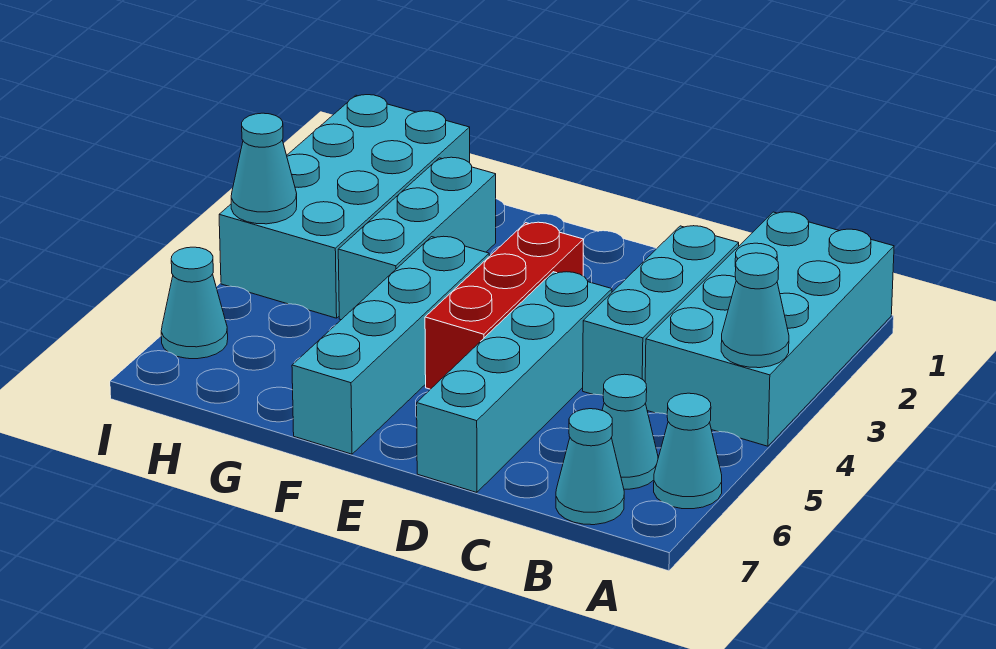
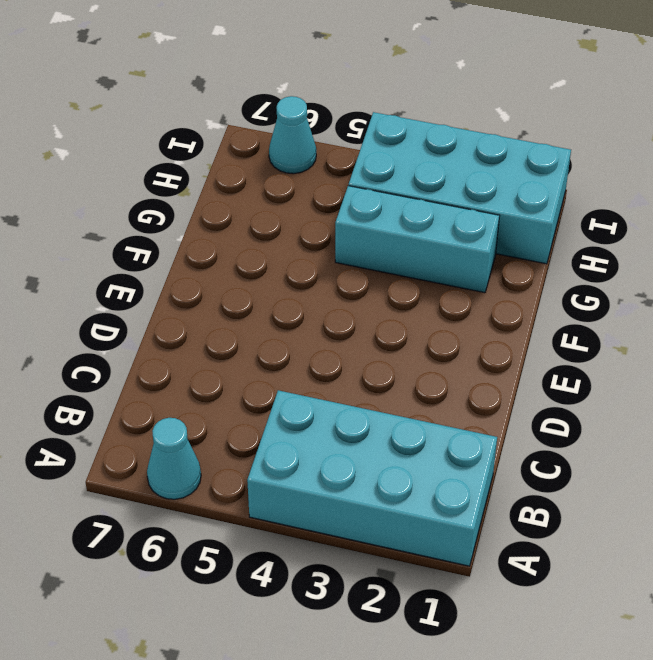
none -> cyan 1x1 cone [602,374,658,489]
none -> cyan 1x1 cone [556,409,624,525]
none -> cyan 1x3 brick [583,226,739,395]

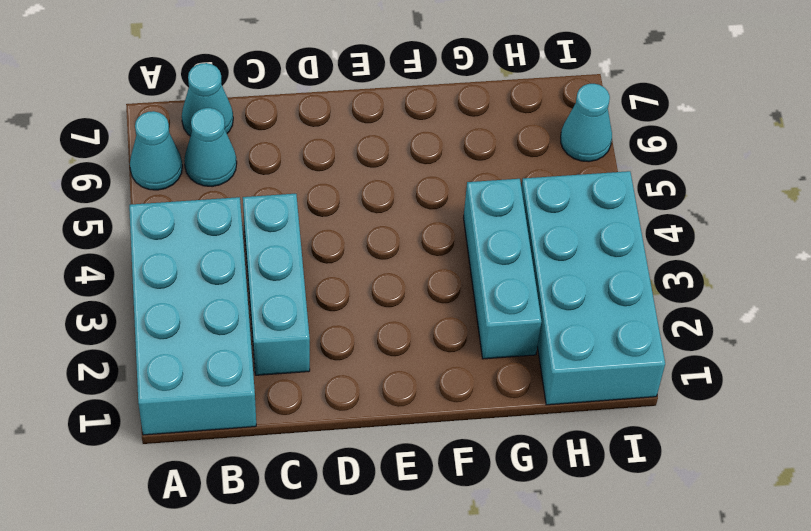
none -> cyan 1x4 brick [417,272,612,492]
none -> red 1x3 brick [425,222,584,389]
none -> cyan 1x4 brick [292,236,489,454]

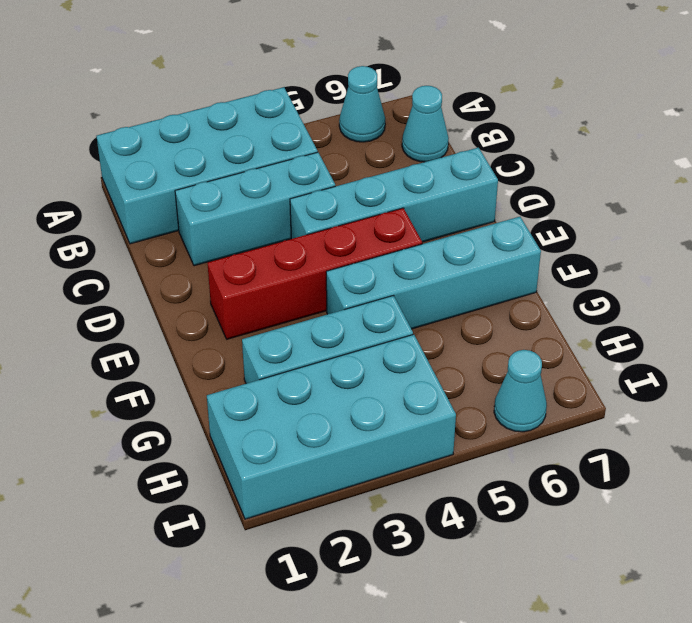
red 1x4 brick [207,208,422,339] -> red 1x3 brick [425,222,584,389]
none -> cyan 1x1 cone [602,374,658,489]
none -> cyan 1x1 cone [721,253,789,368]
none -> cyan 1x1 cone [231,113,297,224]

